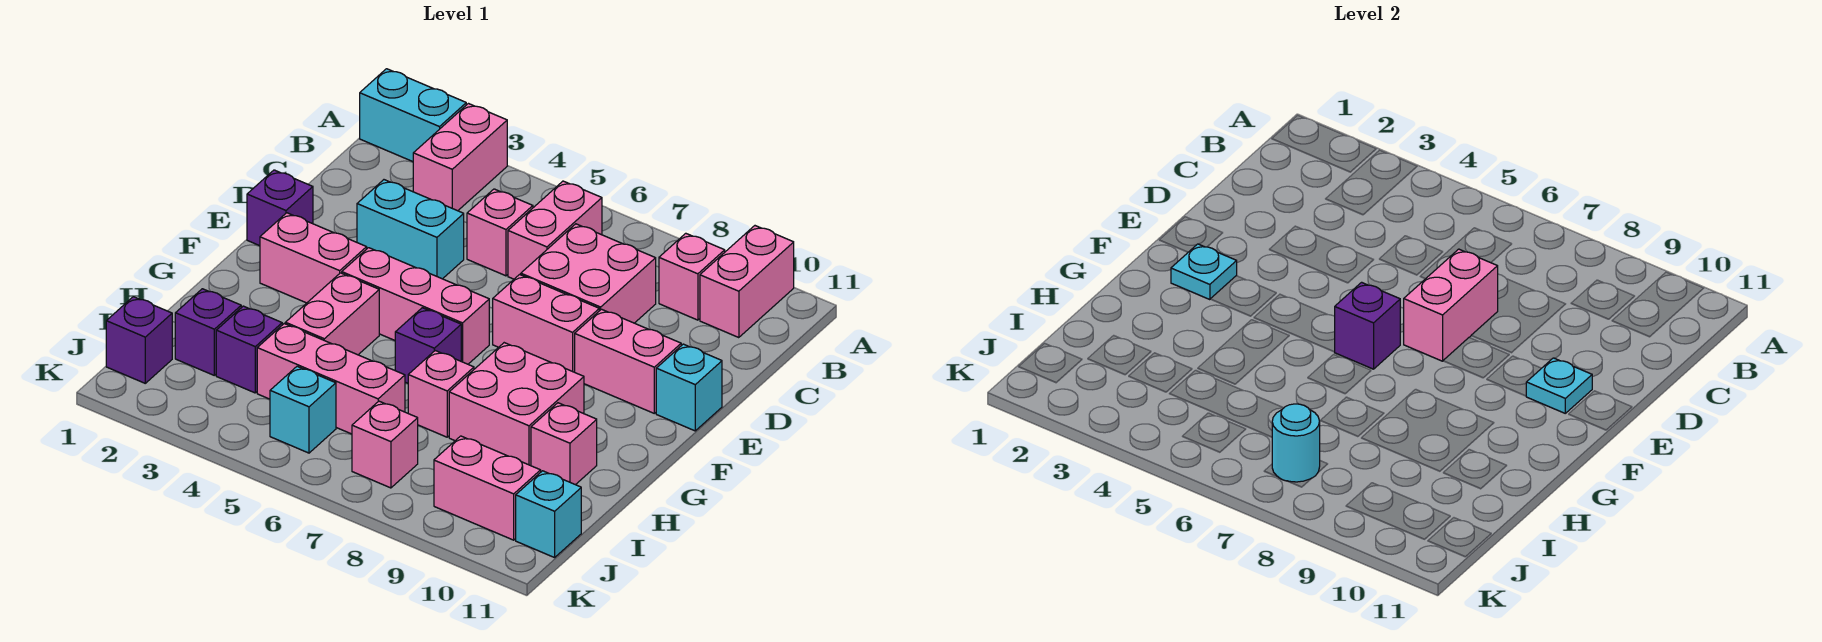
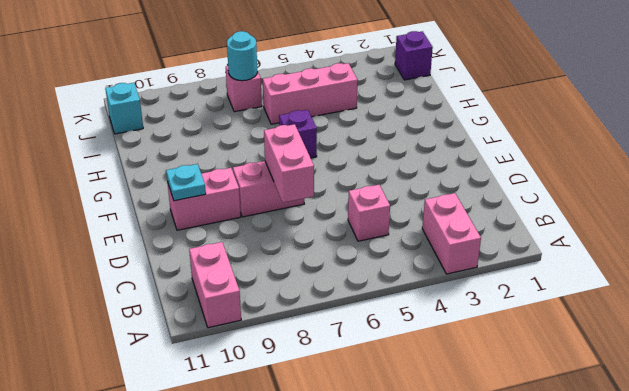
none -> cyan 1x2 brick [360,69,466,162]
none -> pink 1x2 brick [508,181,602,279]
none -> pink 1x1 brick [659,233,725,320]
none -> pink 2x2 brick [521,224,656,323]

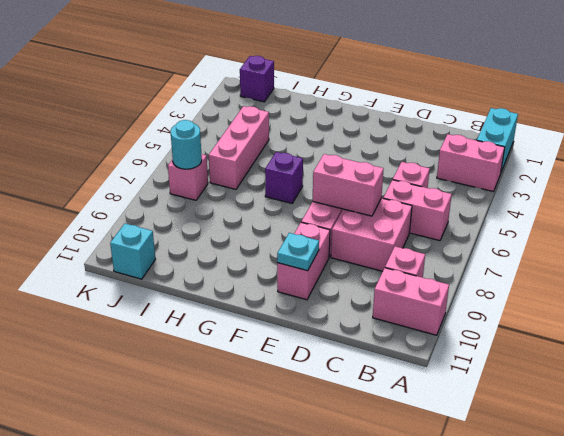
none -> cyan 1x2 brick [357,180,464,279]
none -> purple 1x1 brick [247,170,313,246]
none -> cyan 1x1 brick [656,344,722,431]
none -> pink 1x2 brick [260,213,367,303]

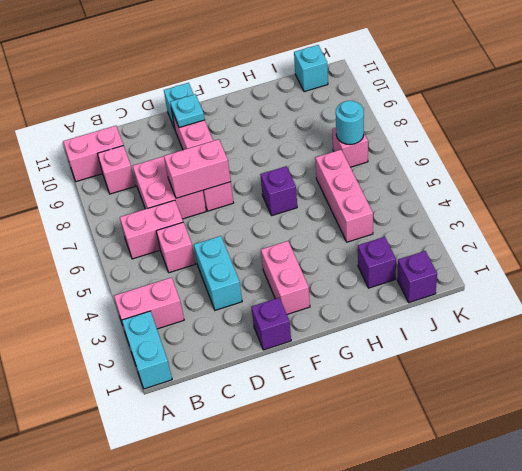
none -> pink 1x3 brick [342,248,489,364]
none -> pink 1x2 brick [285,273,379,355]
none -> pink 2x2 brick [449,343,584,466]
none -> pink 1x1 brick [408,351,474,437]

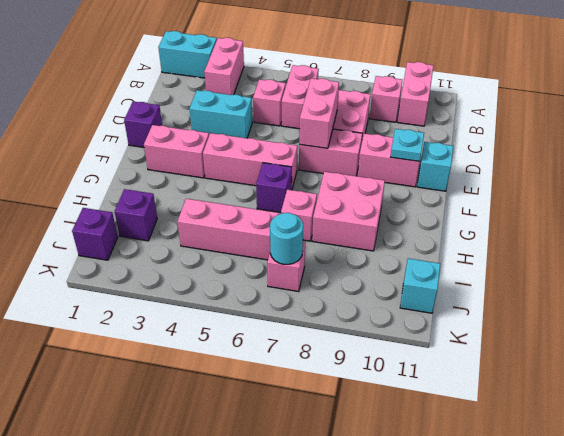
none -> pink 1x2 brick [285,273,379,355]
none -> pink 1x1 brick [531,403,597,485]
none -> purple 1x1 brick [216,306,282,393]
none -> cyan 1x1 brick [270,366,336,453]

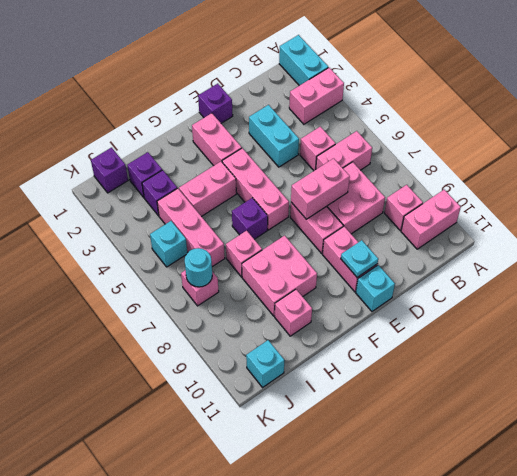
none -> pink 1x2 brick [434,436,541,540]
none -> cyan 1x1 plate [1171,244,1237,300]
none -> purple 1x1 brick [1335,282,1400,369]

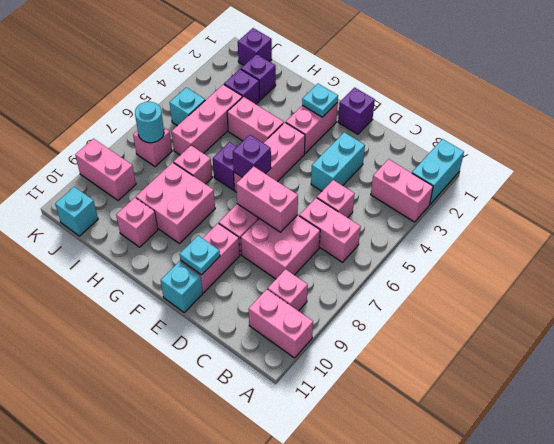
pink 1x2 brick [75,139,136,201] -> pink 1x2 brick turned to [434,436,541,540]

